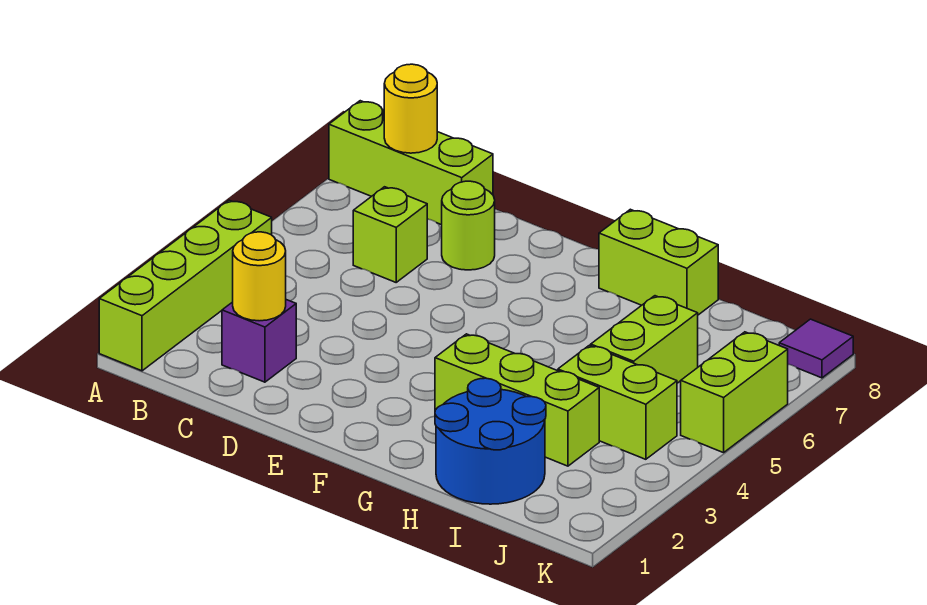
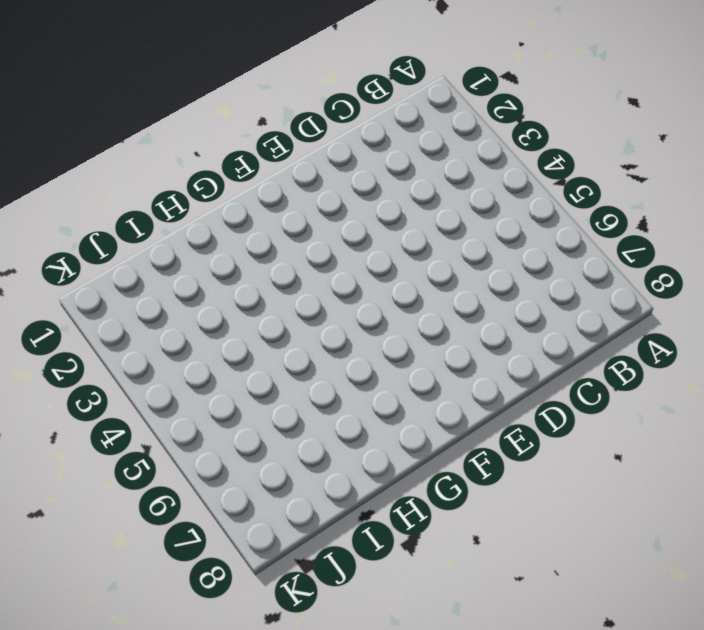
none -> lime 1x4 brick [99,200,272,371]
none -> lime 1x3 brick [329,101,493,225]
none -> purple 1x1 brick [222,300,296,382]

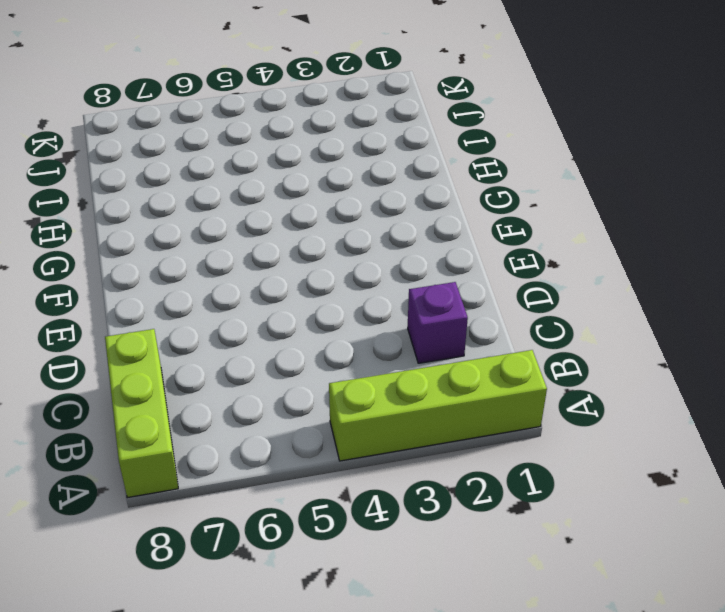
none -> lime 1x1 brick [353,187,427,282]
none -> lime 1x1 round brick [442,181,495,270]
none -> lime 1x3 brick [435,334,599,466]

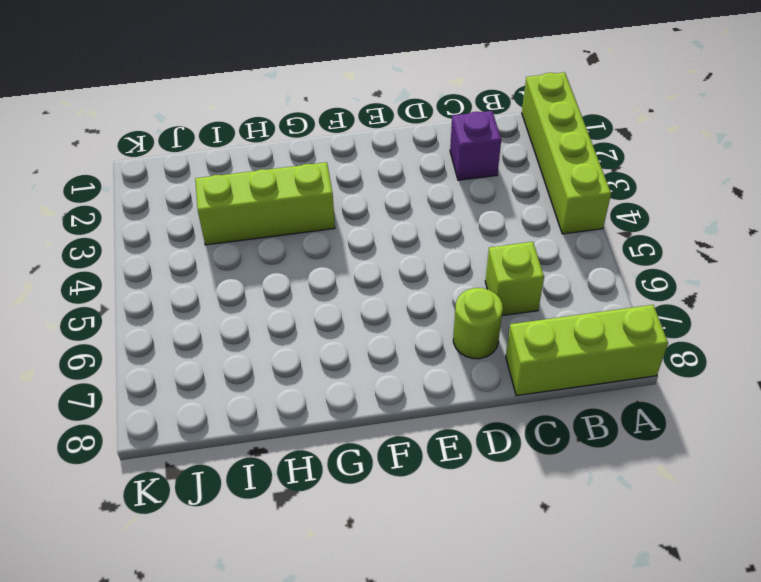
none -> lime 1x2 brick [599,209,718,315]
none -> blue 2x2 round brick [435,378,546,504]
none -> lime 1x2 brick [558,345,677,459]

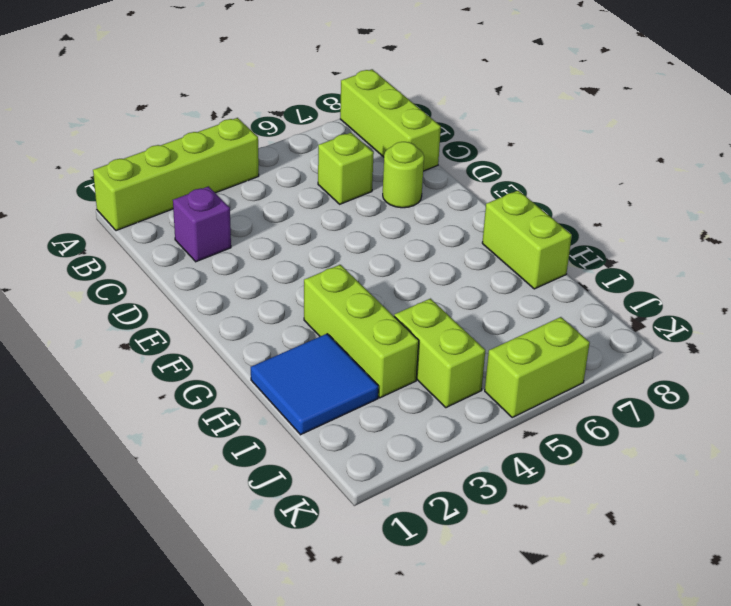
blue 2x2 tile [251,334,378,435] -> blue 2x2 round brick [435,378,546,504]
none -> lime 1x2 brick [591,296,698,383]
none -> purple 1x1 tile [779,319,853,378]
none -> yellow 1x1 round brick [384,64,437,153]

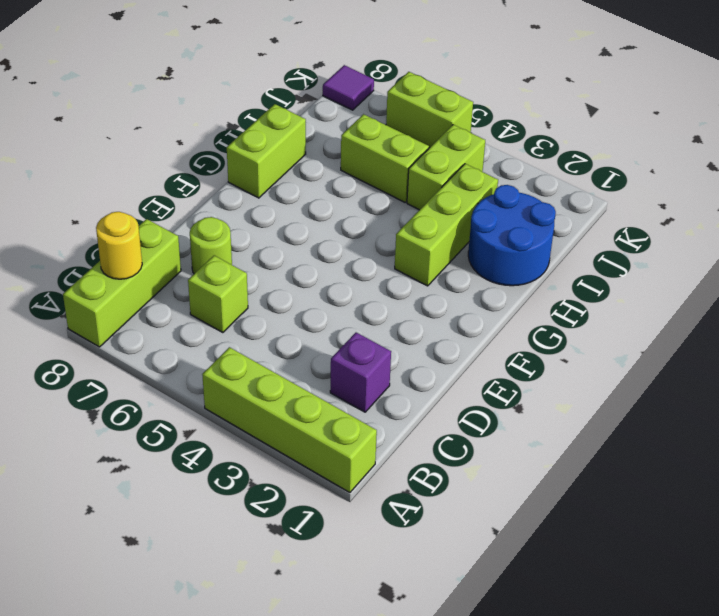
none -> yellow 1x1 round brick [233,232,286,321]

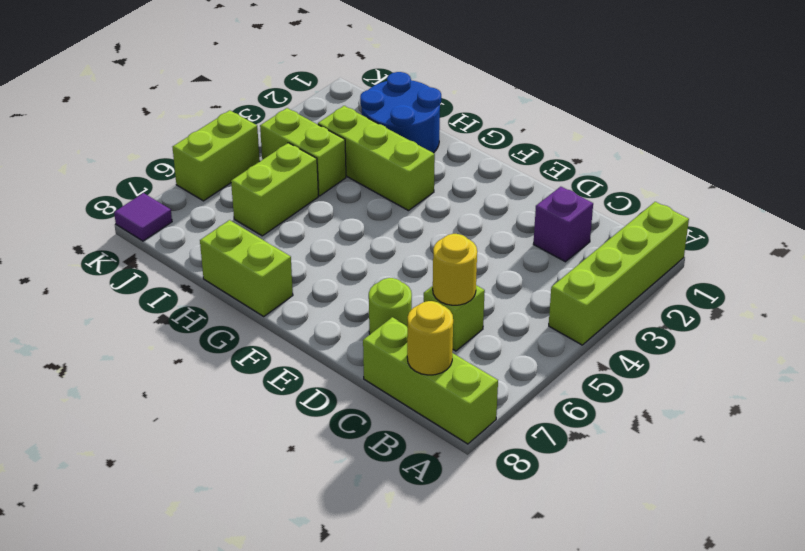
yellow 1x1 round brick [433,234,477,305] -> yellow 1x1 round brick moved to [233,232,286,321]

